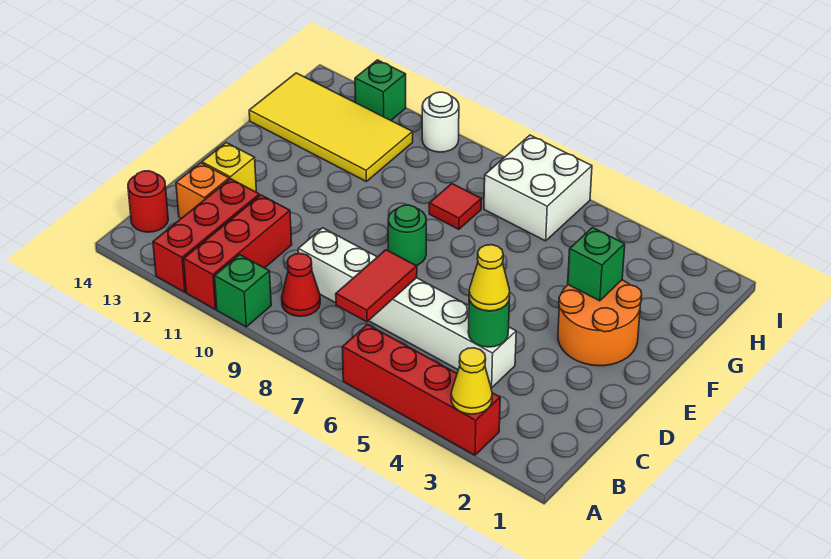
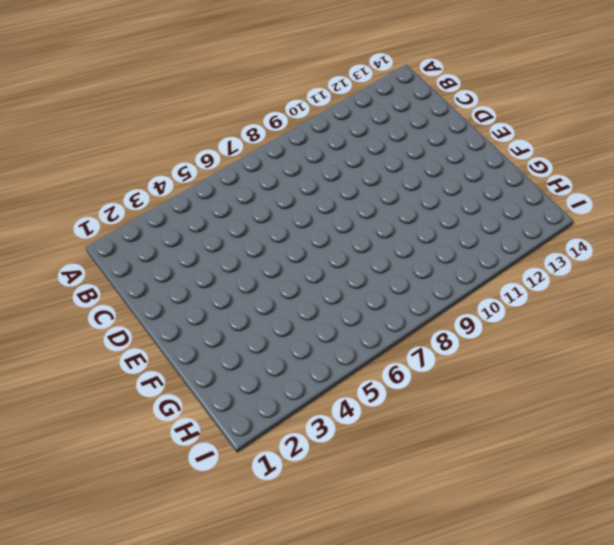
none -> red 1x4 brick [342,325,500,455]
none -> green 1x1 brick [215,255,271,327]
none -> red 1x3 brick [184,195,292,309]

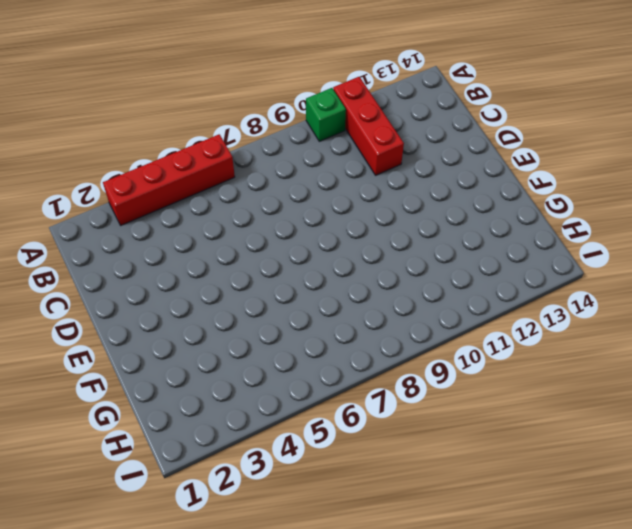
none -> red 1x3 brick [153,179,260,292]
none -> red 1x1 cone [282,254,320,316]
none -> red 1x1 round brick [128,171,168,232]

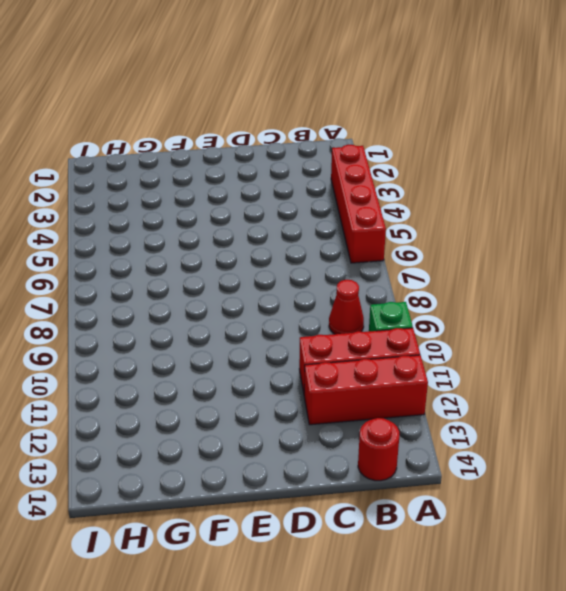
none -> white 1x6 brick [298,228,516,388]
none -> orange 1x1 brick [176,163,229,218]
none -> yellow 1x1 brick [202,143,256,192]

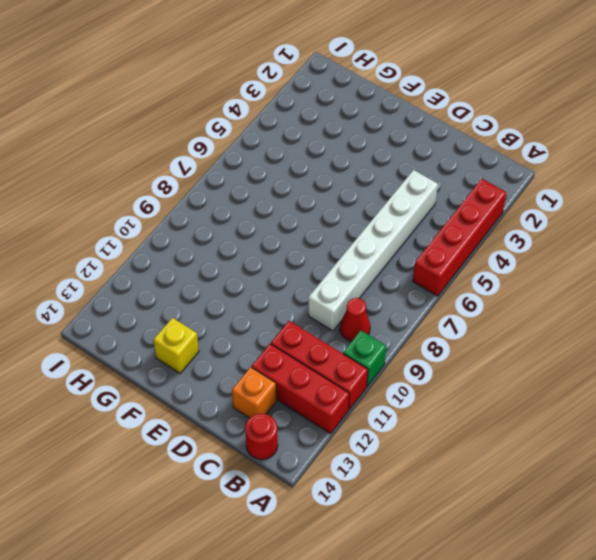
yellow 1x1 brick [154,318,199,373] -> yellow 1x1 brick moved to [202,143,256,192]
none -> orange 2x2 round brick [558,280,642,366]
none -> green 1x1 round brick [388,205,426,266]
none -> red 1x1 tile [429,184,481,229]

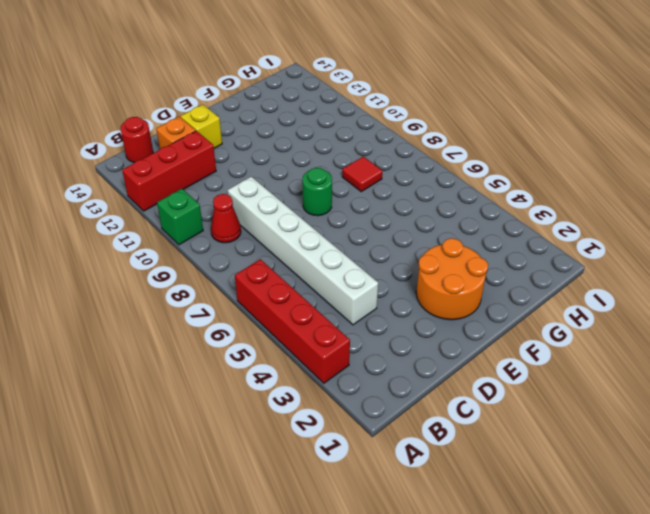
none -> red 1x3 brick [184,195,292,309]
none -> yellow 2x4 tile [249,73,413,181]
none -> white 2x2 brick [484,135,592,241]

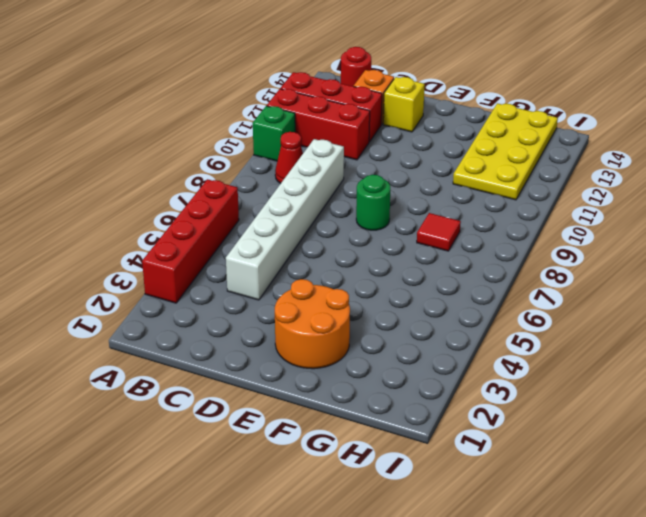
yellow 2x4 plate [453,103,558,200] -> yellow 2x4 tile [249,73,413,181]
none -> white 2x2 brick [484,135,592,241]
none -> white 1x1 round brick [422,92,459,152]
none -> green 1x1 brick [355,60,406,120]

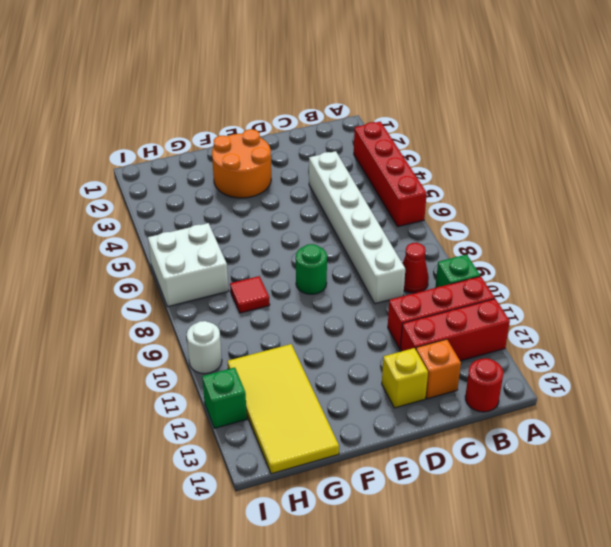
none -> yellow 1x1 cone [451,348,492,414]
none -> red 1x2 tile [336,250,417,322]
none -> green 1x1 round brick [468,298,510,347]

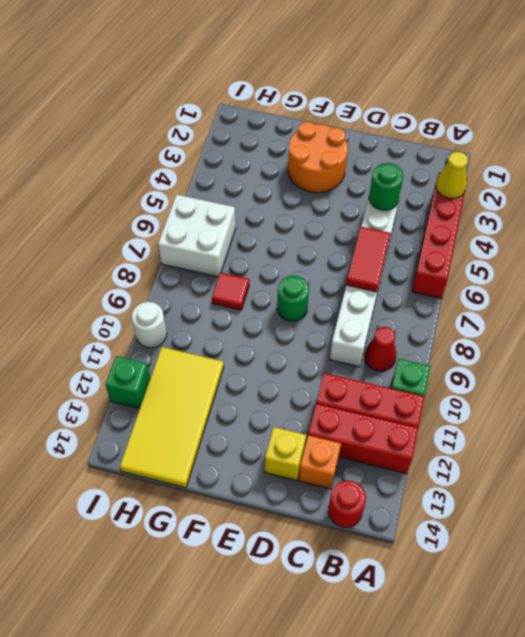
red 1x2 tile [346,227,391,292] -> red 1x2 tile turned to [336,250,417,322]
none -> green 1x1 brick [568,228,625,301]
none -> yellow 1x1 cone [469,245,510,311]

